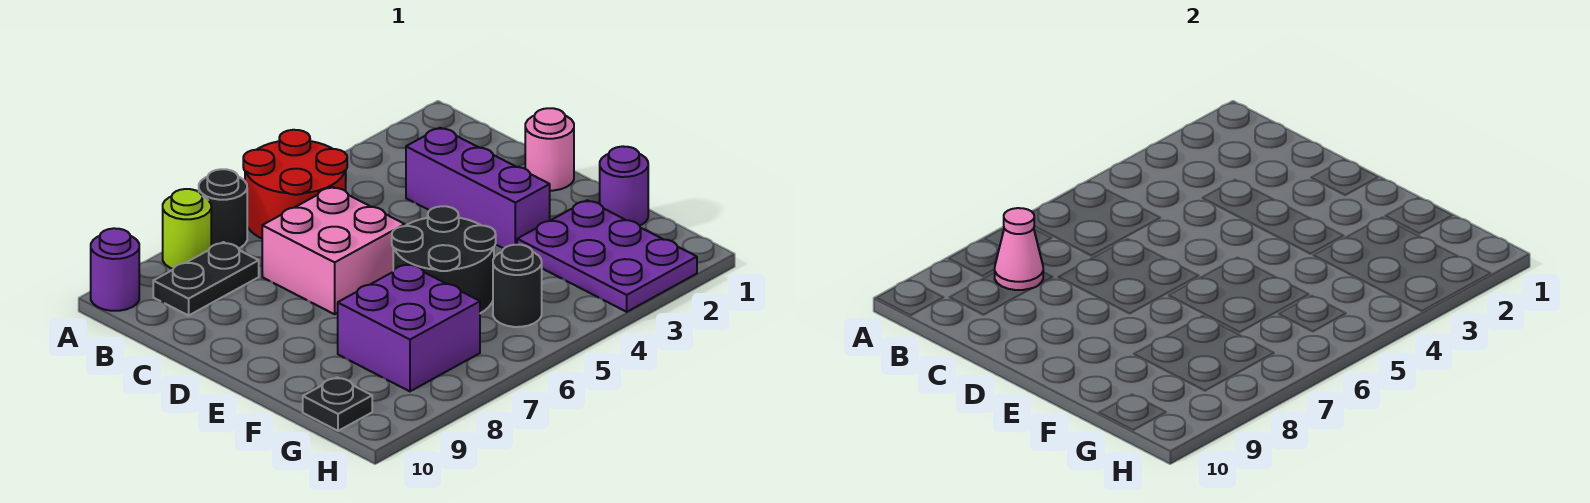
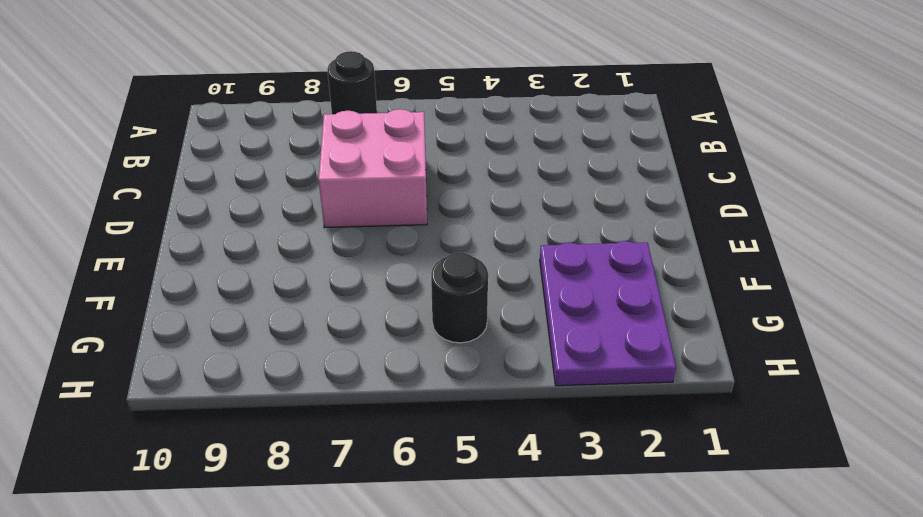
none -> red 2x2 round brick [243,130,347,238]
none -> lime 1x1 round brick [163,189,211,269]
none -> purple 1x1 round brick [91,228,139,311]

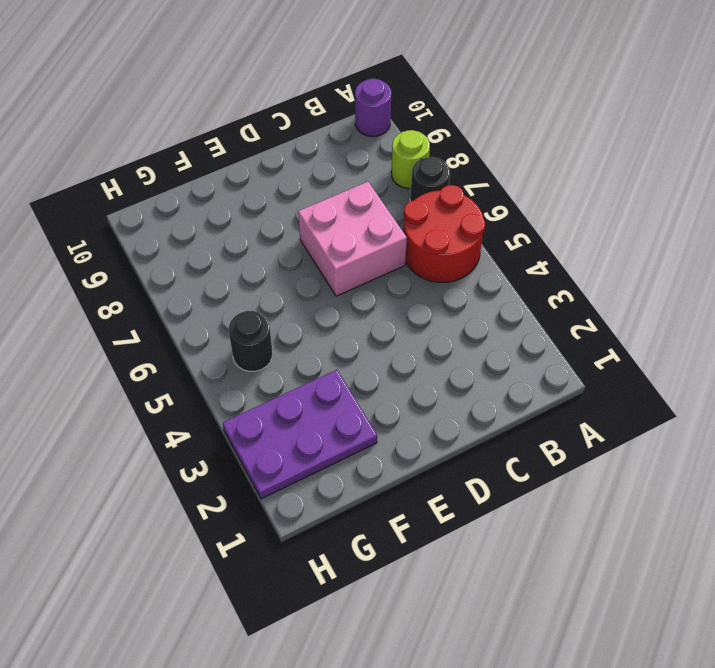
none -> black 1x2 plate [153,242,259,316]
none -> purple 1x3 brick [406,128,550,249]
none -> pink 1x1 round brick [525,108,574,191]

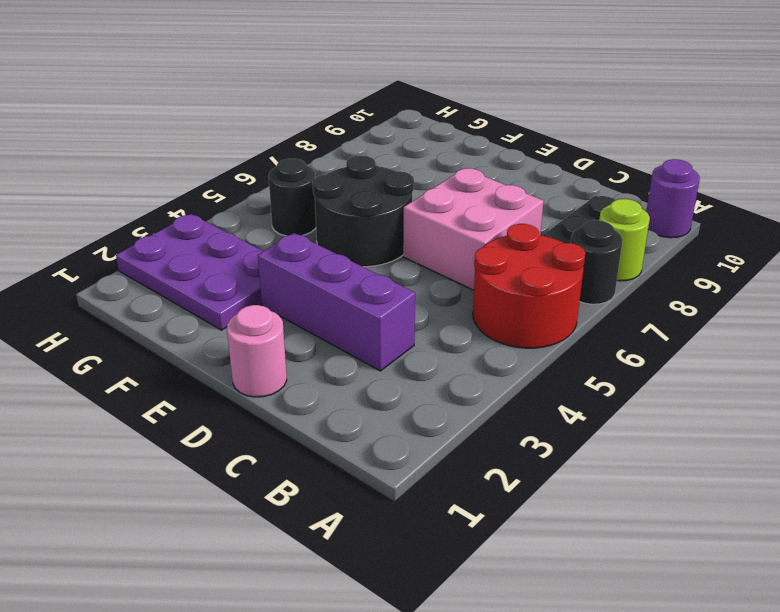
none -> purple 1x1 round brick [600,146,648,226]
none -> purple 2x2 brick [338,264,480,391]
none -> black 1x1 plate [303,377,372,431]

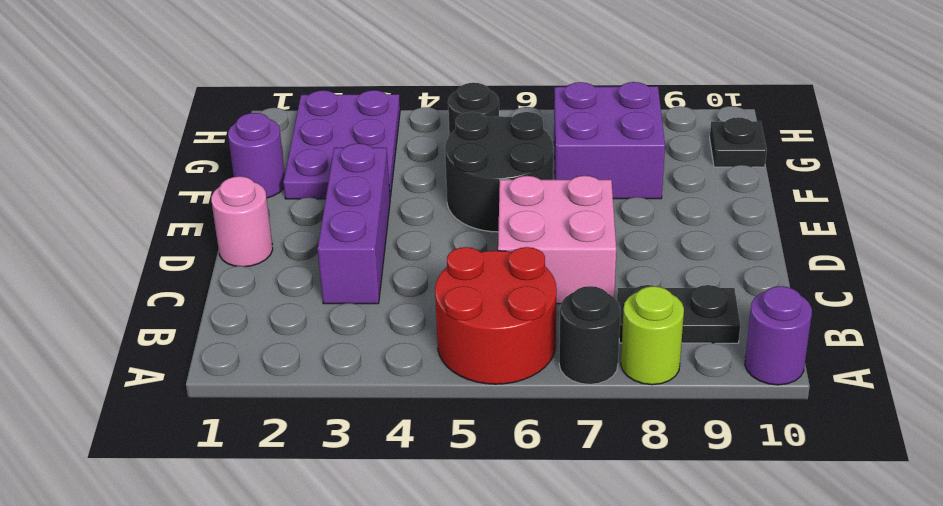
none -> pink 1x1 cone [994,208,1043,290]

